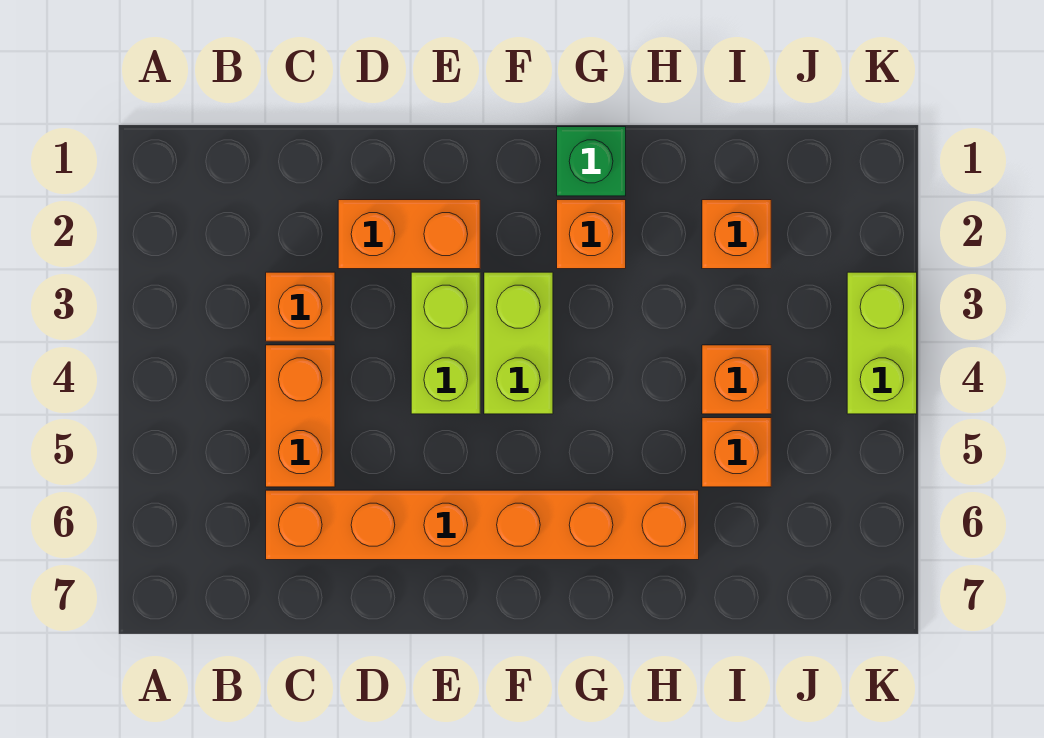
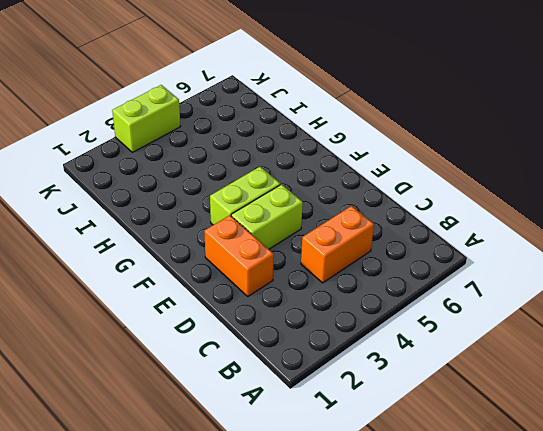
none -> orange 1x1 brick [266,272,335,341]
none -> orange 1x6 brick [266,490,699,560]
none -> green 1x1 brick [557,127,626,196]

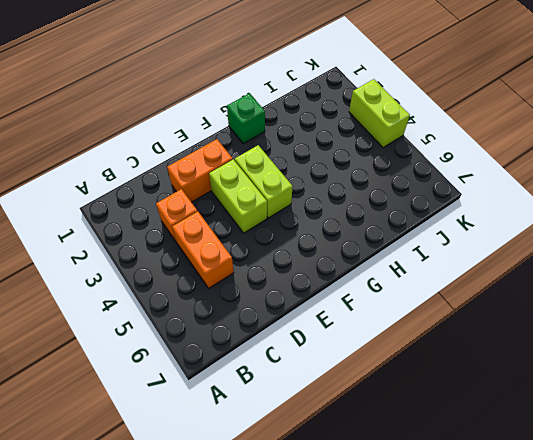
none -> orange 1x6 brick [266,490,699,560]
none -> orange 1x1 brick [557,200,626,269]
none -> orange 1x1 brick [702,200,771,269]

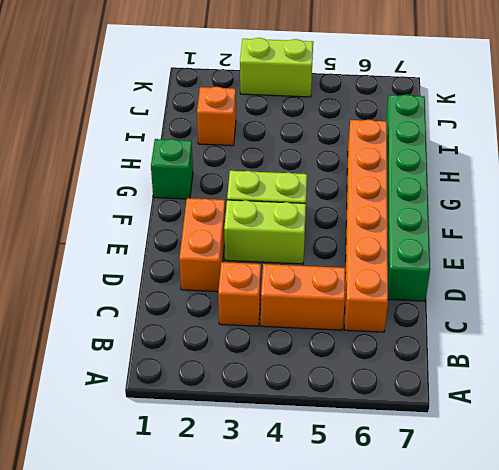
green 1x6 brick [386,94,430,301] -> none
none -> orange 1x1 brick [557,200,626,269]
none -> orange 1x1 brick [702,345,771,414]
none -> orange 1x1 brick [702,418,771,487]

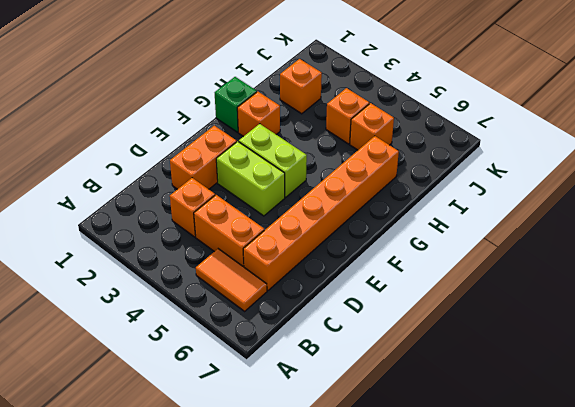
orange 1x2 tile [196,249,267,311] -> none
none -> lime 1x2 brick [847,272,917,414]

